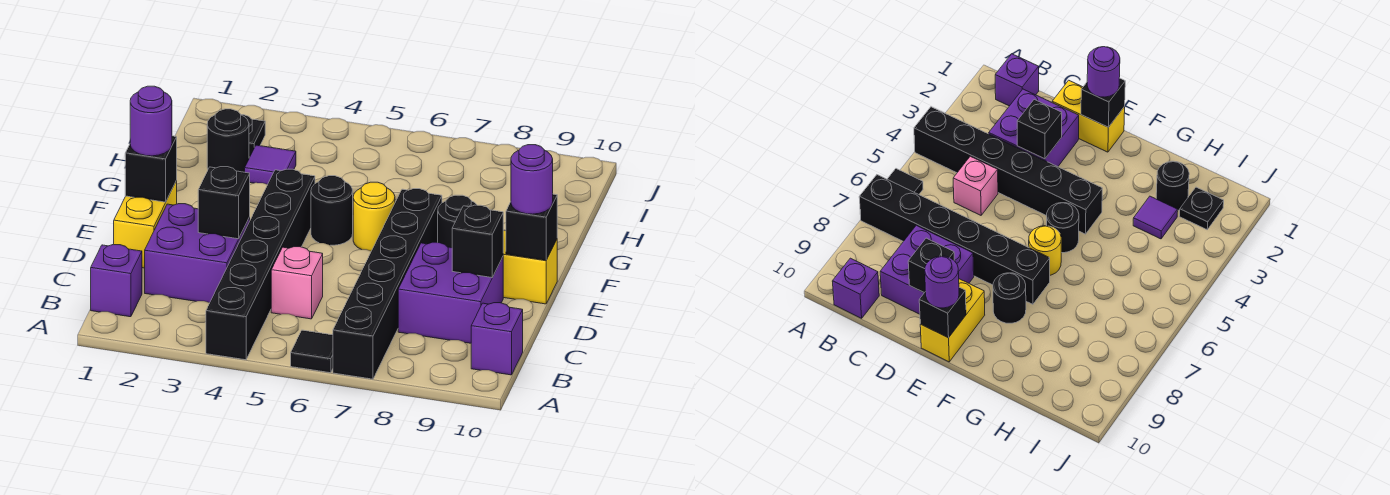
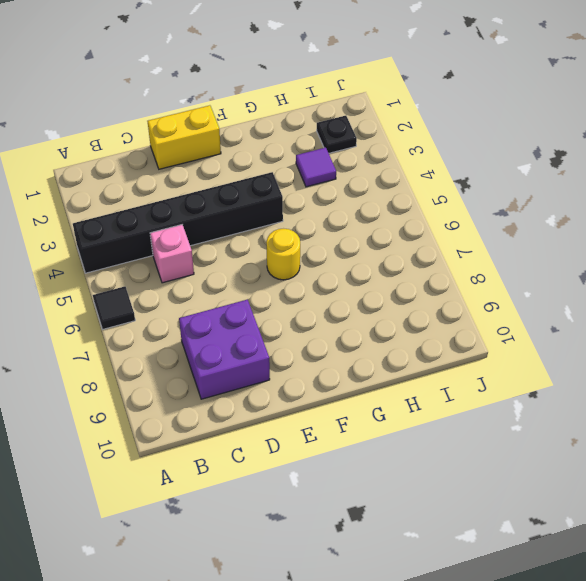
none -> black 1x6 brick [333,189,442,379]
none -> purple 1x1 brick [91,245,142,317]
none -> purple 1x1 brick [471,303,523,375]

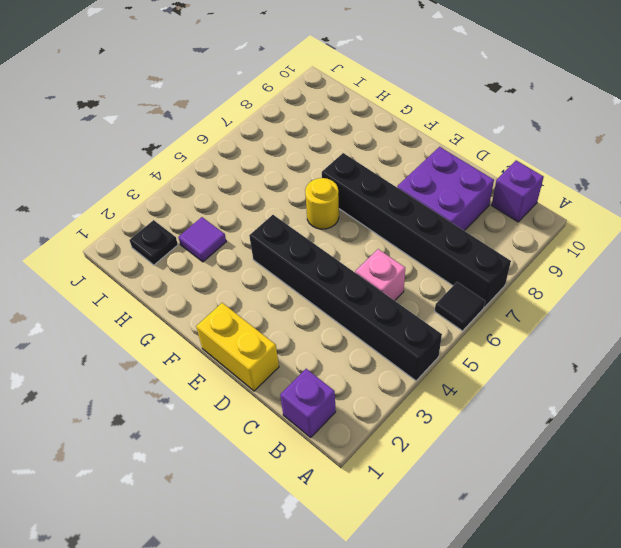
none -> purple 2x2 brick [145,204,250,303]
none -> yellow 1x2 brick [503,230,557,304]
none -> black 1x1 round brick [311,176,353,245]

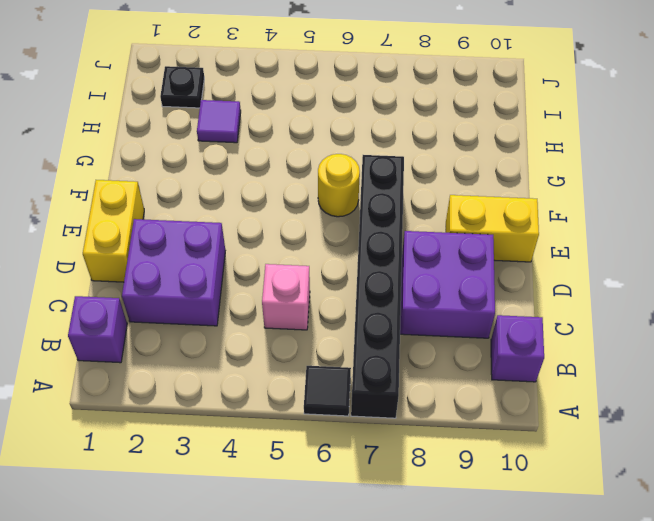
none -> black 1x6 brick [206,169,315,360]
none -> black 1x1 round brick [311,176,353,245]
none -> black 1x1 round brick [438,195,477,248]

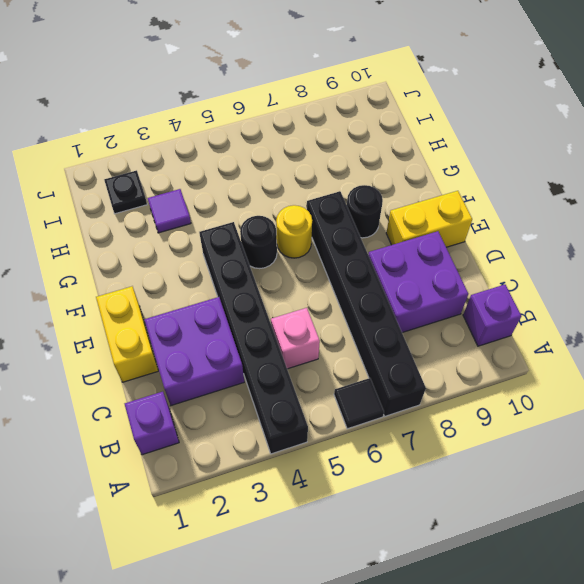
none -> black 1x1 round brick [207,109,249,172]
none -> black 1x1 brick [198,167,250,239]
none -> black 1x1 brick [452,205,503,278]

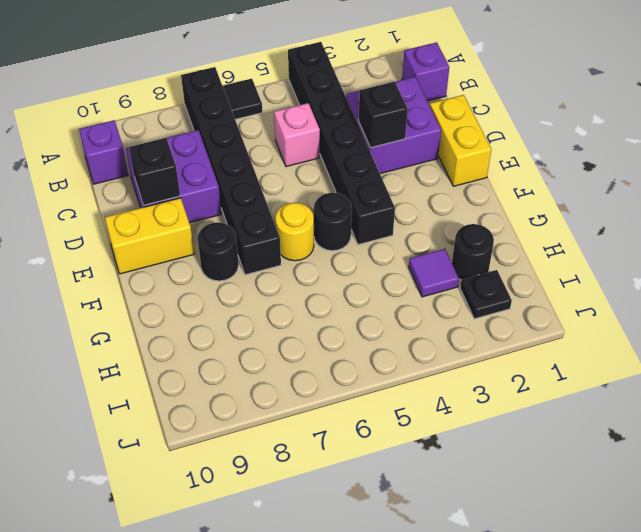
none -> black 1x1 brick [125,136,177,202]
none -> black 1x1 brick [506,194,557,260]
none -> purple 1x1 round brick [130,86,172,156]

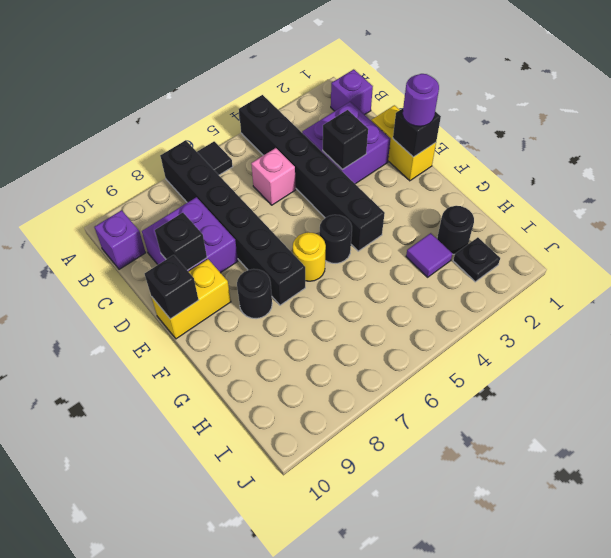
none -> purple 1x1 round brick [511,145,553,214]

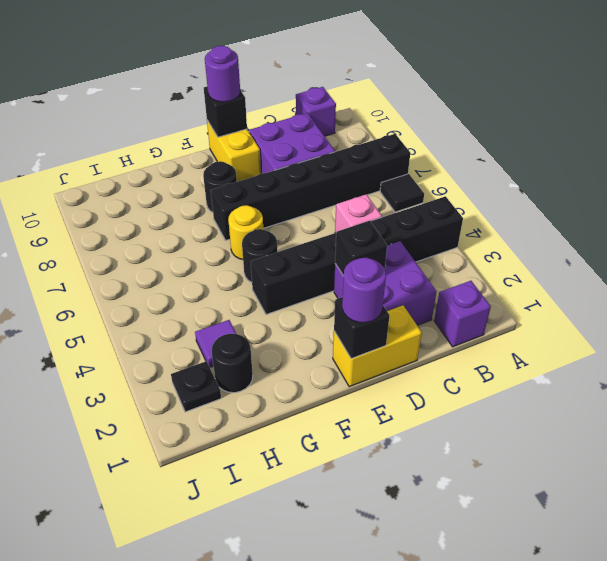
none -> black 1x1 brick [452,205,503,278]

